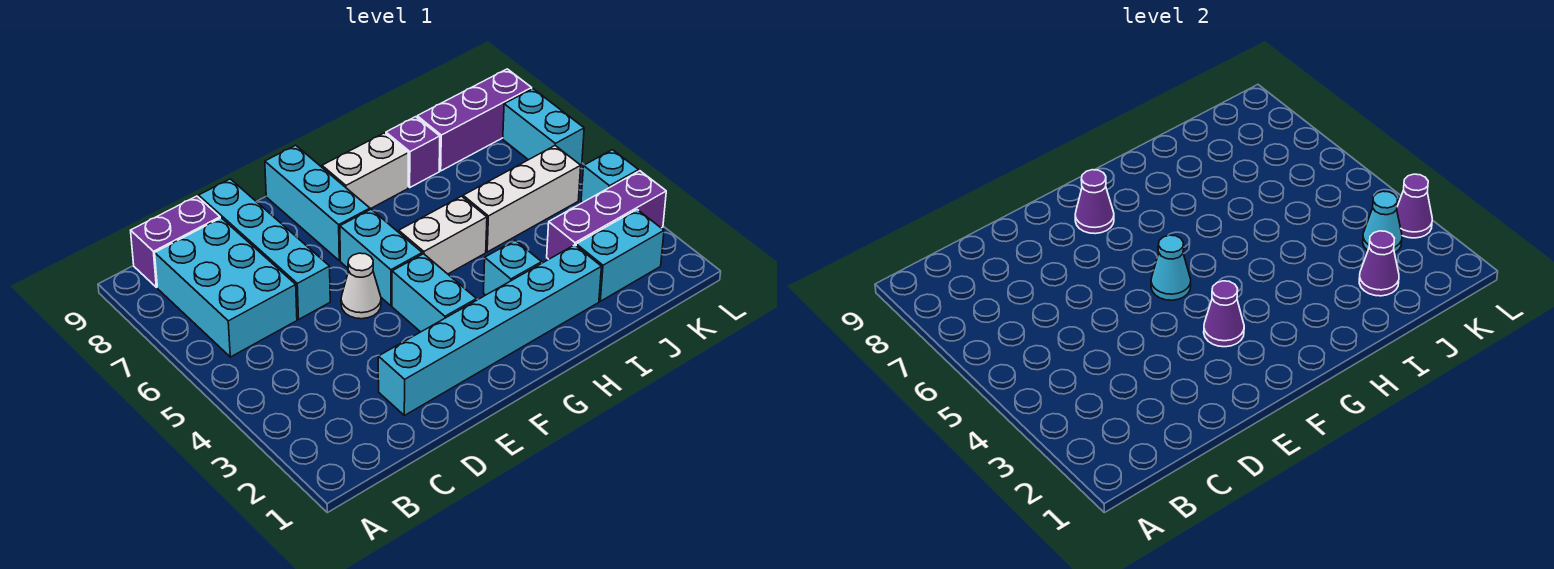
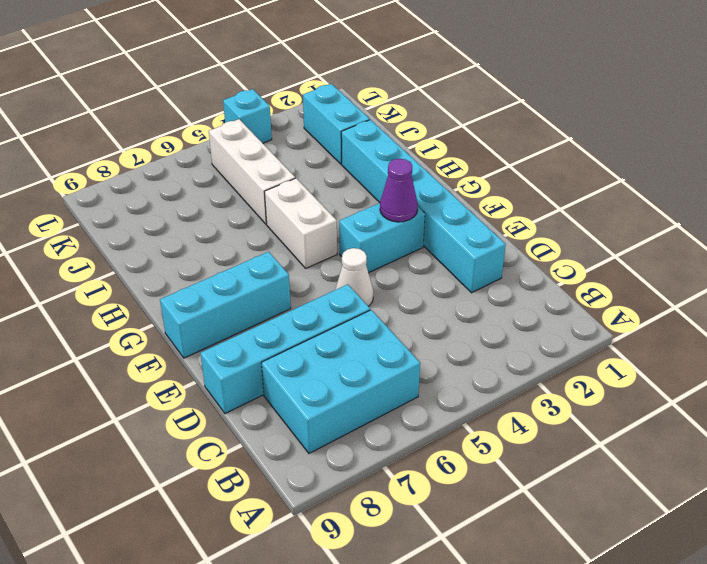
none -> purple 1x2 brick [131,196,220,287]
none -> cyan 1x2 brick [340,209,422,306]
none -> white 1x2 brick [322,133,408,209]

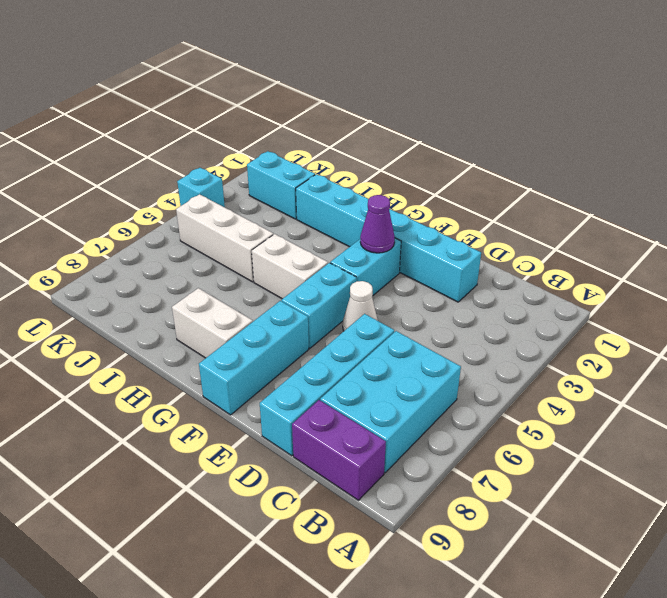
none -> cyan 1x1 brick [484,240,542,295]
none -> purple 1x1 brick [386,117,440,187]
none -> purple 1x3 brick [547,171,666,259]

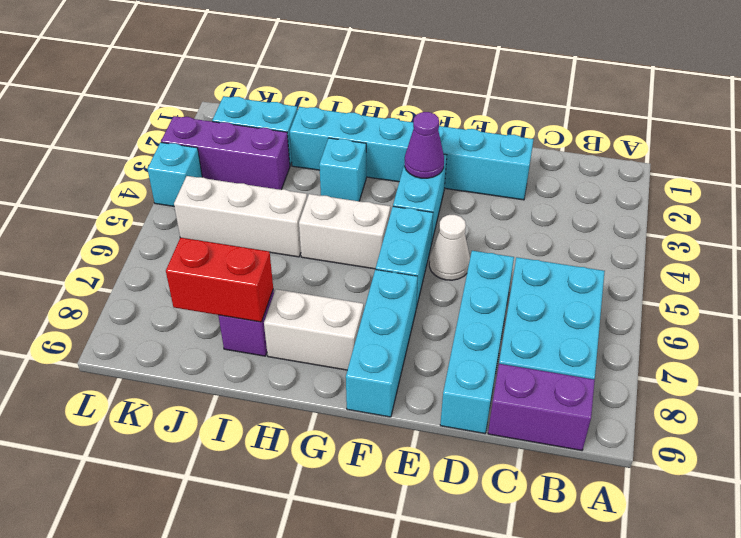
red 1x2 brick [166,238,273,322] -> none
none -> purple 1x3 brick [417,69,532,171]
none -> cyan 1x2 brick [503,89,584,165]
none -> cyan 1x1 cone [1151,235,1191,300]

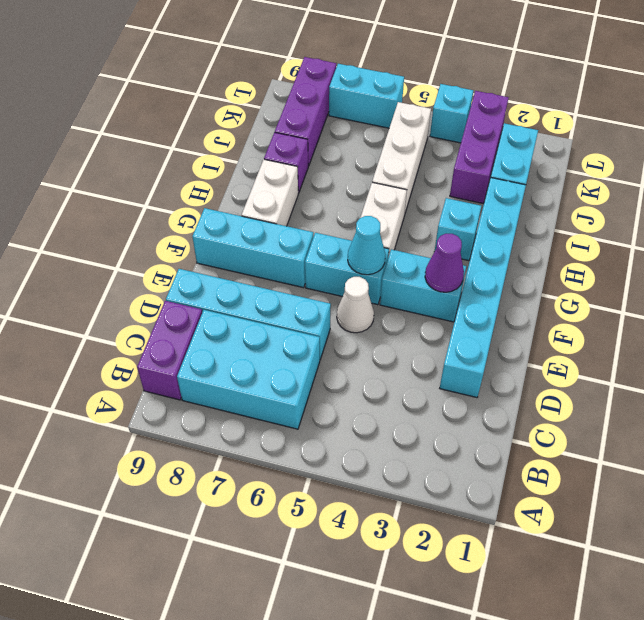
none -> purple 1x1 cone [1075,170,1114,234]
none -> purple 1x1 cone [1359,231,1399,296]
none -> cyan 1x1 cone [1363,191,1402,253]

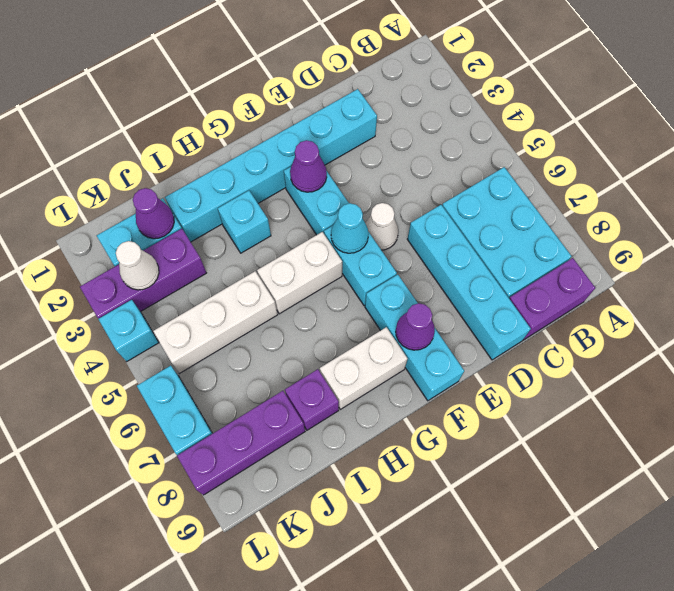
white 1x1 cone [116,241,159,290] -> cyan 1x1 cone [1363,191,1402,253]
none -> purple 1x1 cone [1397,174,1432,238]

